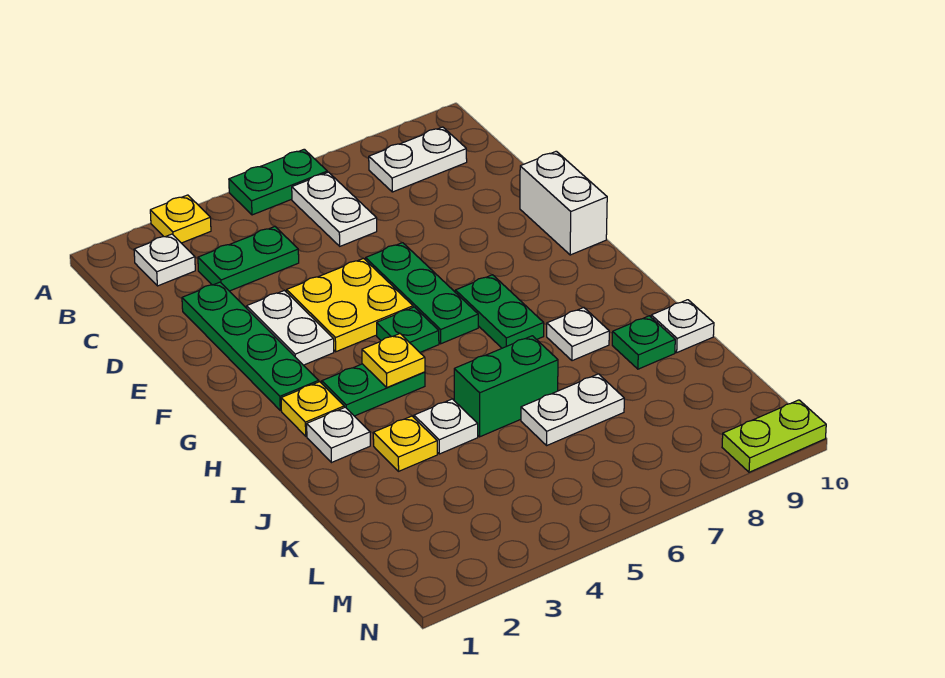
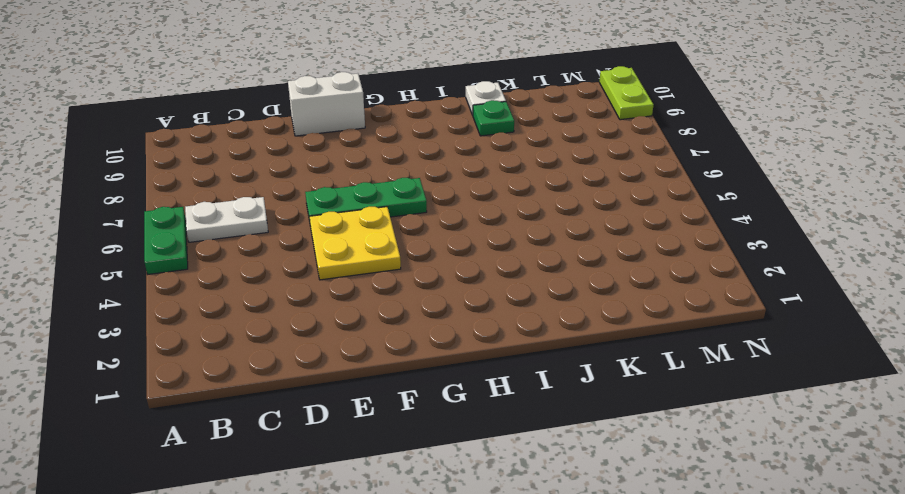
none -> yellow 1x1 plate [150,195,211,243]
none -> white 1x1 plate [134,234,195,286]
none -> white 1x2 plate [369,127,467,192]

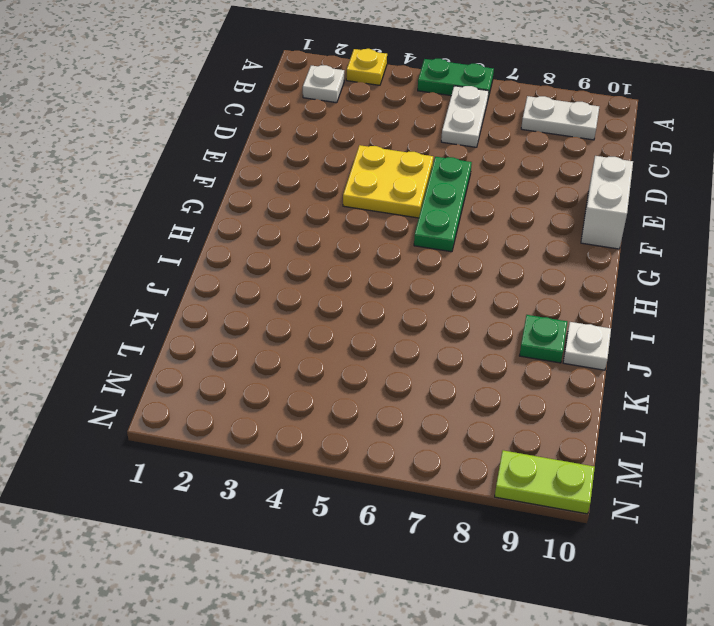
none -> green 1x2 plate [198,226,299,291]
none -> green 1x4 plate [182,282,319,411]
none -> white 1x2 plate [247,290,334,365]

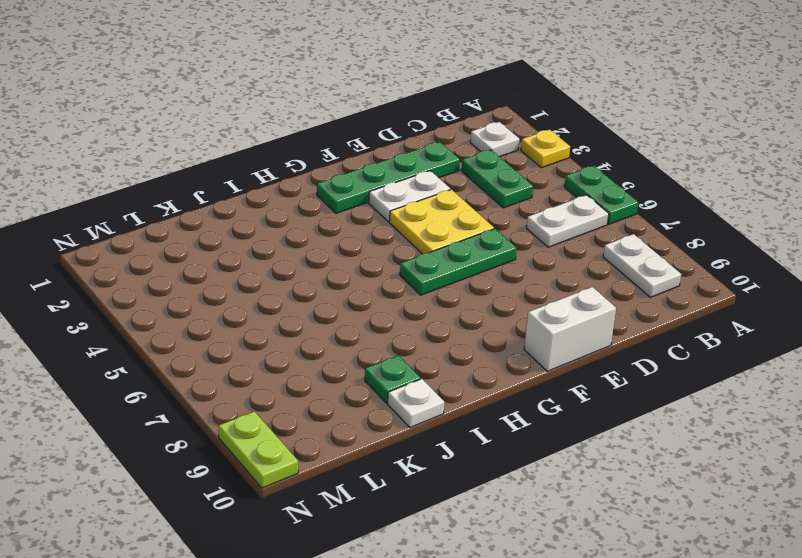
none -> green 1x1 plate [377,307,439,352]
none -> green 1x2 plate [455,275,544,348]
none -> yellow 1x1 plate [281,382,344,436]

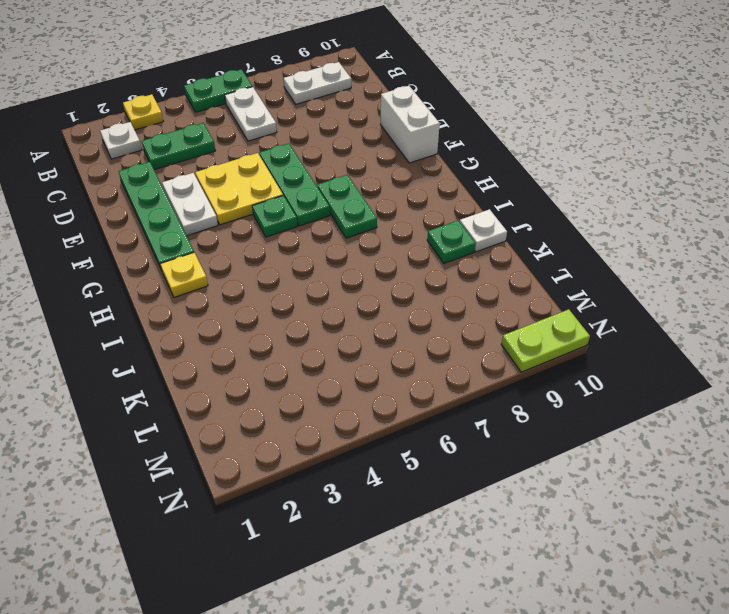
none -> green 1x2 plate [322,364,425,416]
none -> white 1x1 plate [307,407,370,462]
none -> white 1x1 plate [547,308,609,361]

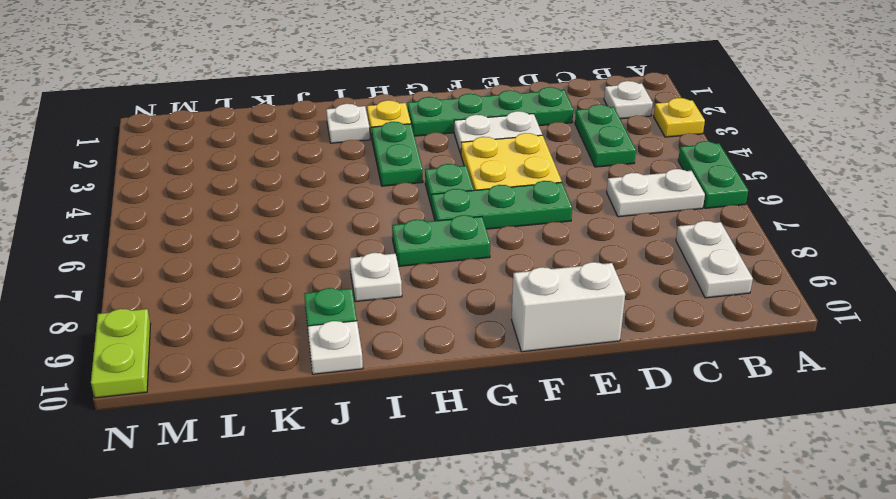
none -> yellow 1x1 plate [373,416,437,471]
none -> white 1x1 plate [414,399,478,454]
none -> green 1x2 brick [454,336,558,437]

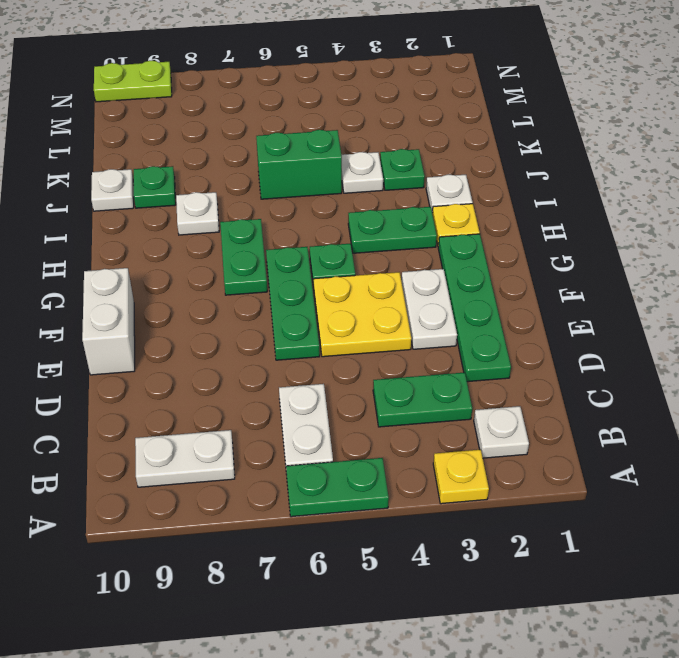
green 1x1 plate [380,149,425,190] -> yellow 1x1 plate [373,416,437,471]
none -> white 1x2 plate [521,374,624,445]
none -> yellow 1x1 plate [362,334,425,387]

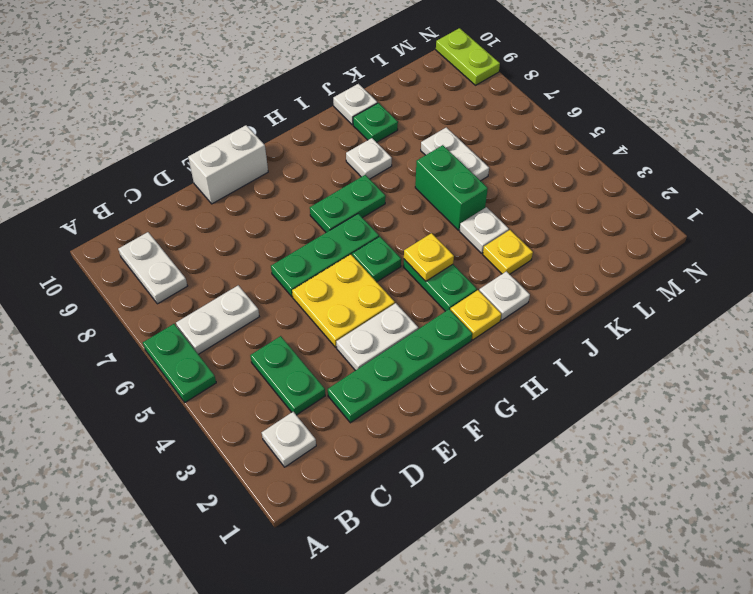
none -> yellow 1x1 plate [150,195,211,243]

